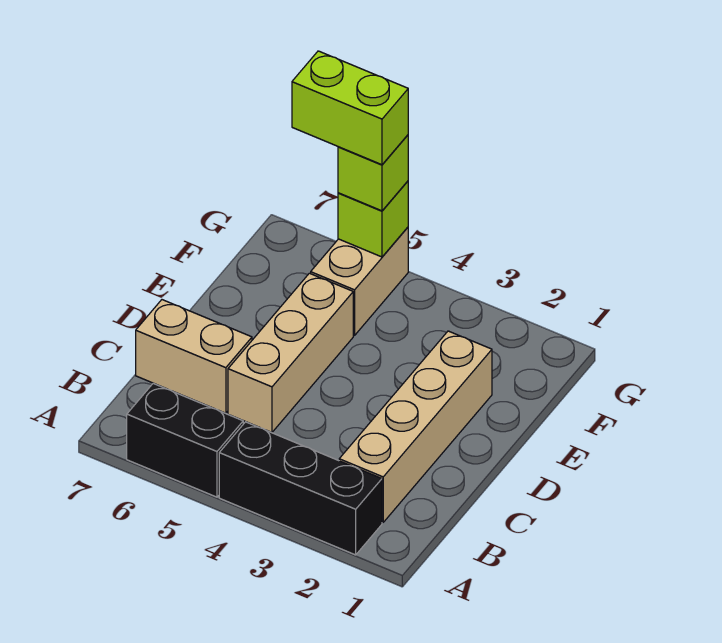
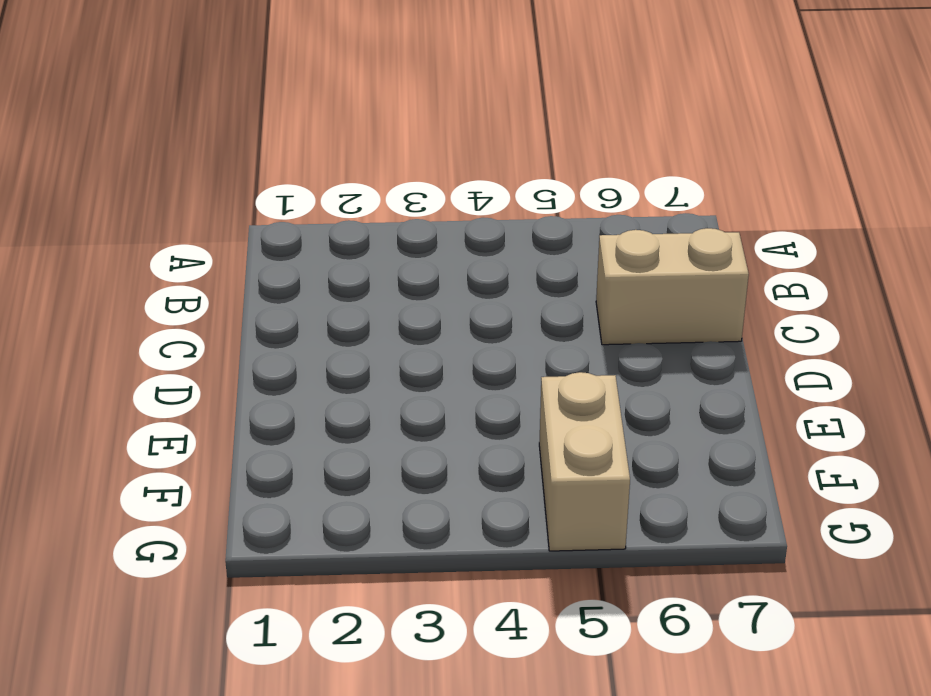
none -> black 1x3 brick [219,422,382,555]
none -> black 1x2 brick [127,383,243,497]

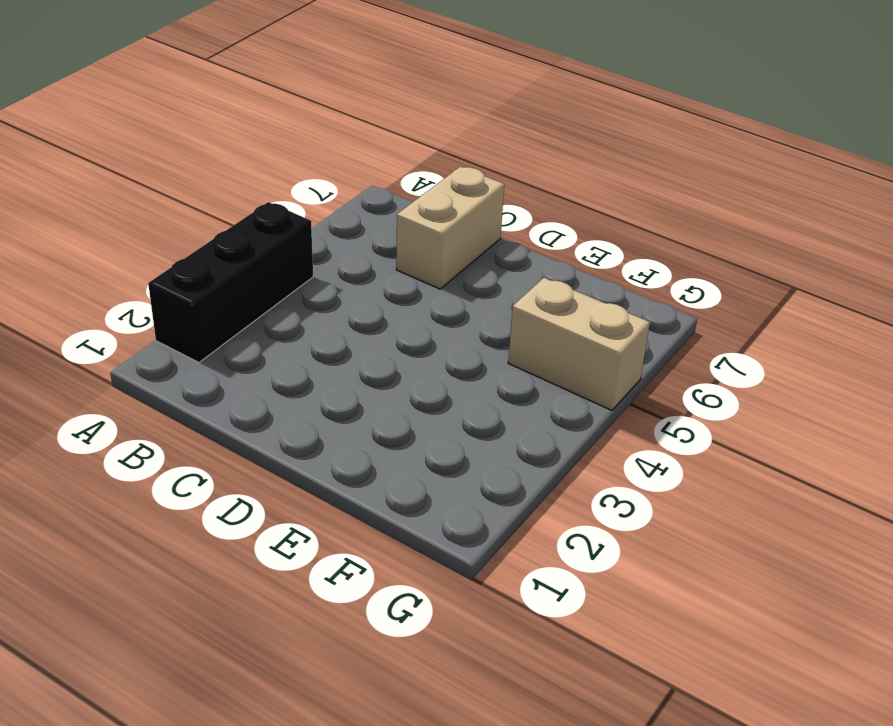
none -> black 1x2 brick [127,383,243,497]
none -> tan 1x4 brick [339,331,492,522]

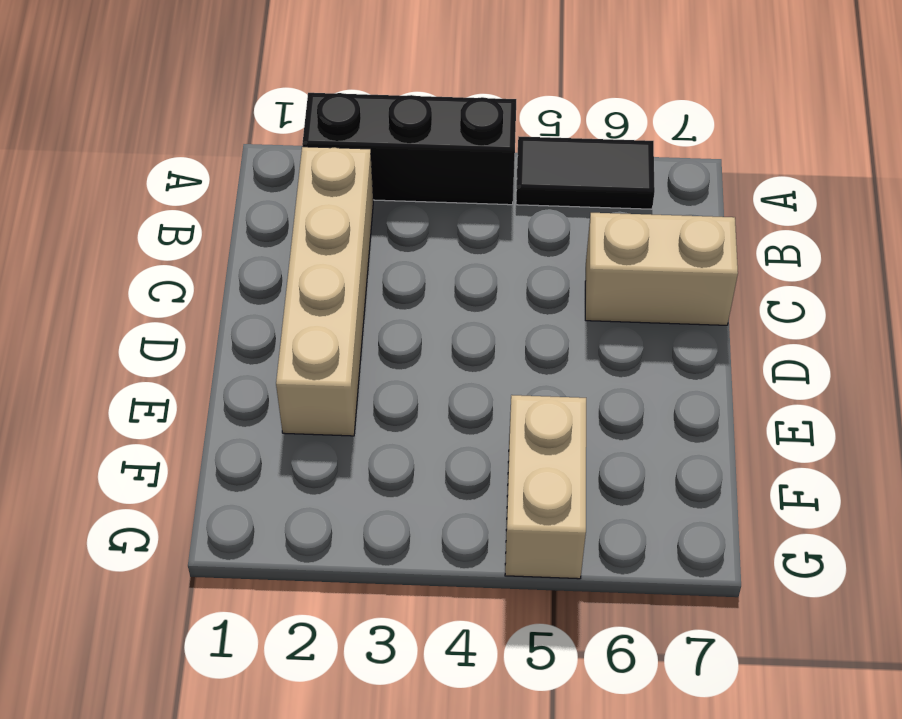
black 1x2 tile [516,137,655,209] -> black 1x2 brick [127,383,243,497]
none -> tan 1x3 brick [228,273,353,433]
none -> lime 1x1 brick [338,181,408,257]

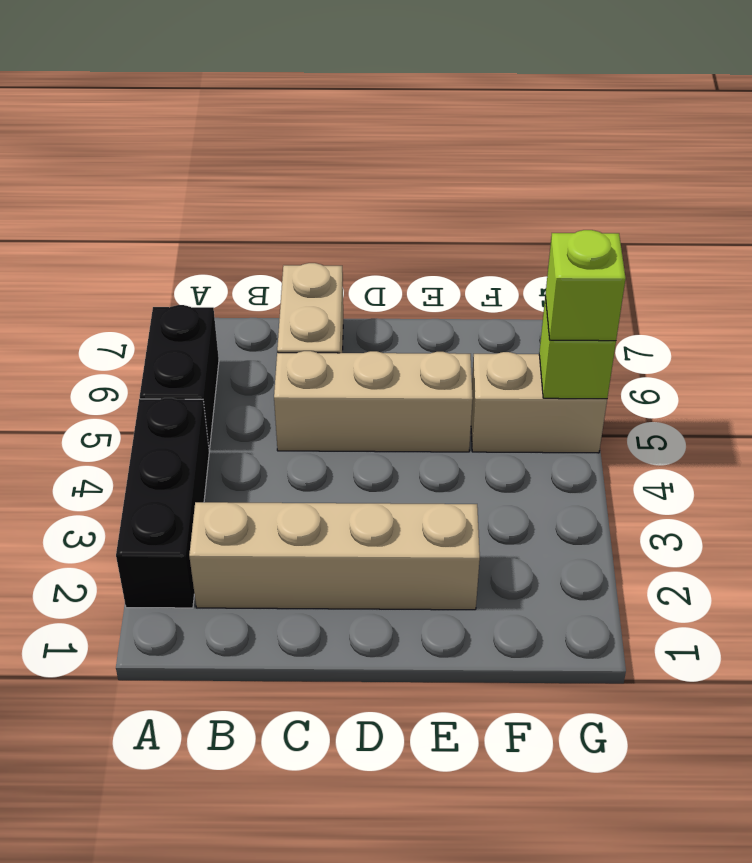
none -> lime 1x2 brick [292,51,408,165]

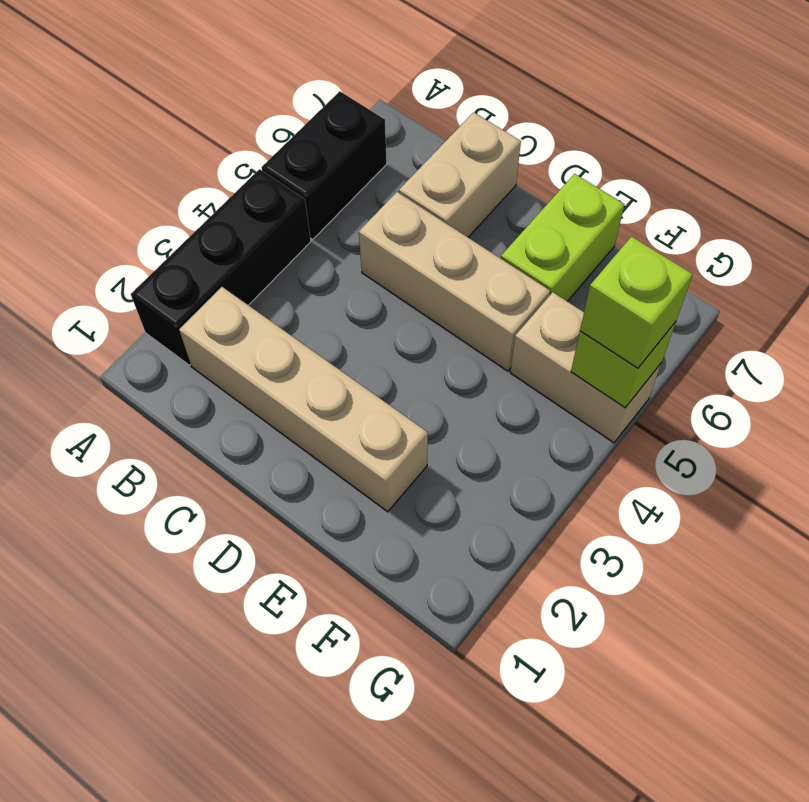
lime 1x2 brick [501,174,624,301] -> lime 1x2 brick moved to [292,51,408,165]

